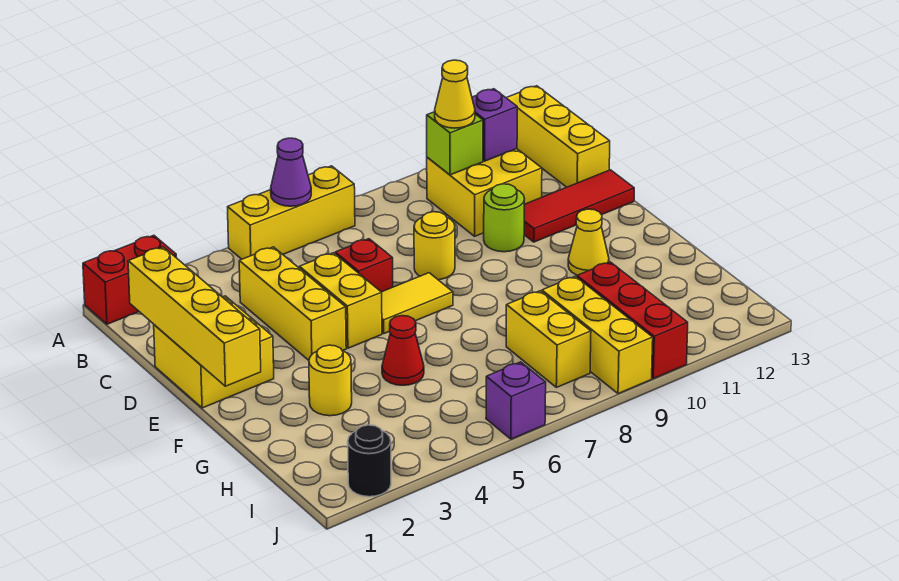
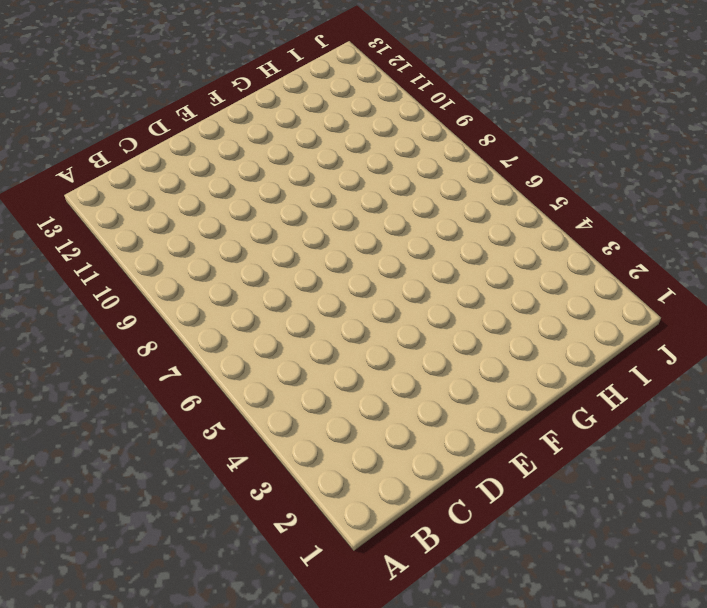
none -> red 1x2 brick [83,235,176,324]
none -> yellow 1x3 brick [228,166,355,259]
none -> yellow 1x3 brick [507,86,610,187]

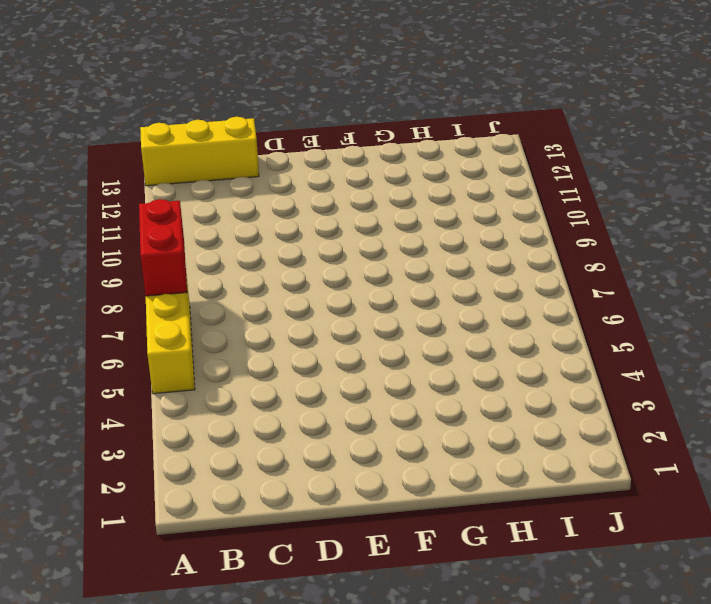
red 1x2 brick [139,199,187,296] -> red 1x2 brick moved to [83,235,176,324]
none -> yellow 2x2 brick [427,149,542,236]
none -> yellow 1x3 brick [239,247,346,360]
none -> yellow 2x2 brick [154,296,274,408]

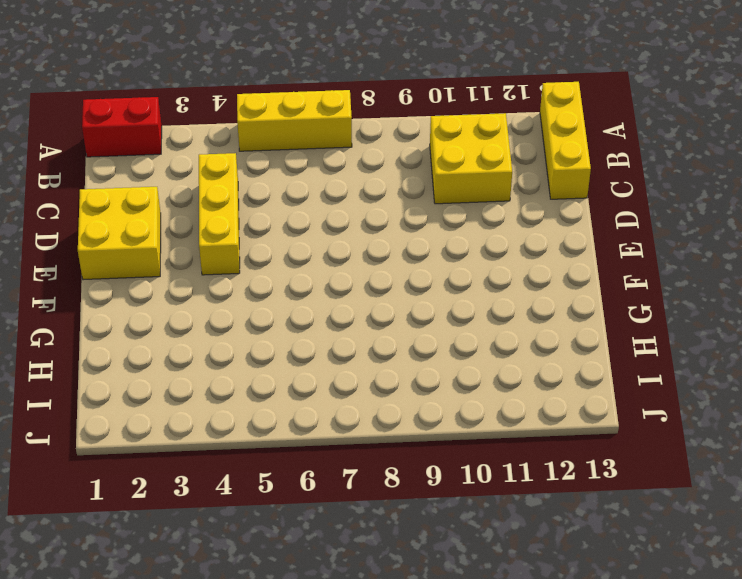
none -> yellow 1x2 brick [299,253,382,348]
none -> red 1x1 brick [335,239,393,292]
none -> yellow 1x1 round brick [414,212,455,280]

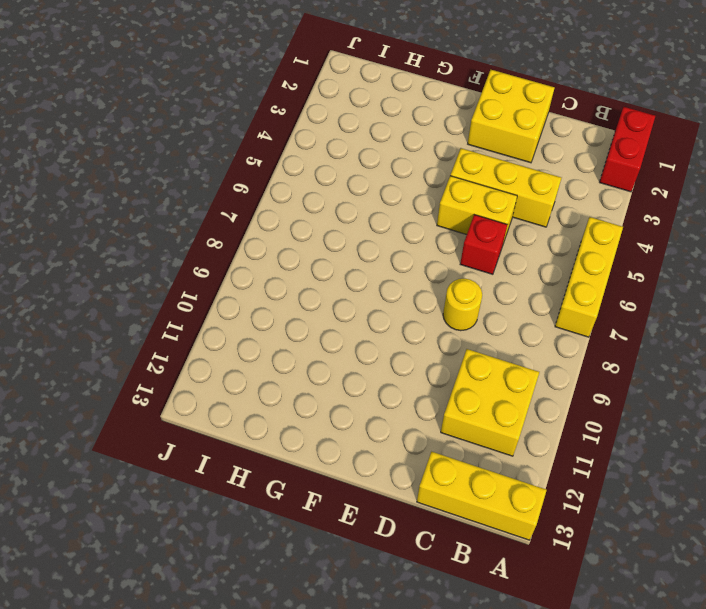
none -> lime 1x1 round brick [484,184,524,252]
none -> red 1x3 tile [524,170,634,242]
none -> yellow 1x2 tile [382,273,453,333]

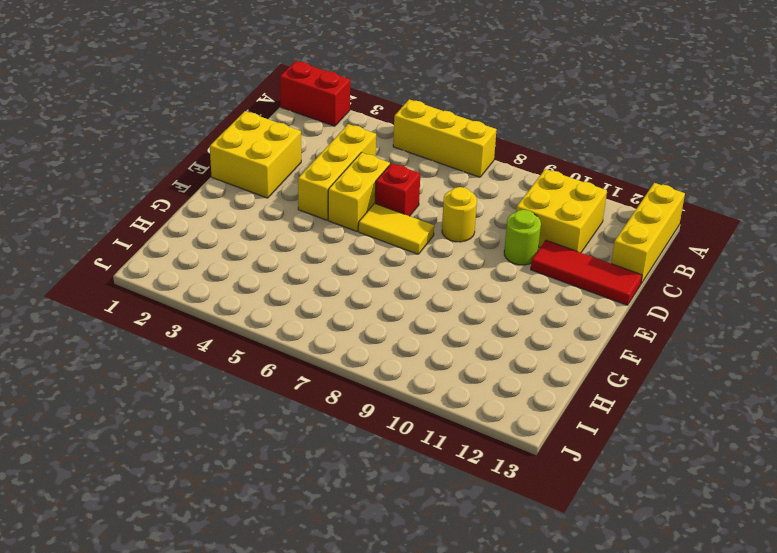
none -> yellow 1x1 cone [568,209,609,275]
none -> yellow 1x1 round brick [309,345,352,416]
none -> red 1x1 cone [382,316,424,385]

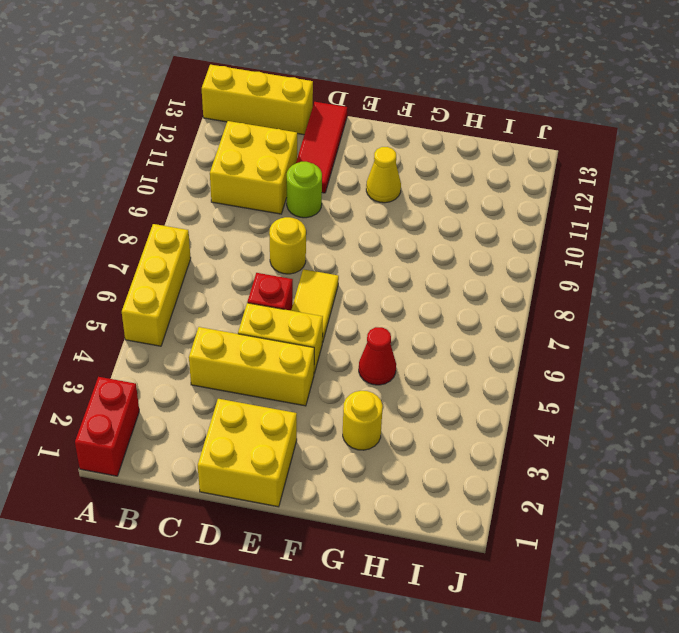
none -> yellow 1x2 brick [506,291,591,387]
none -> yellow 1x3 brick [542,276,653,394]
none -> red 1x3 brick [577,262,688,379]

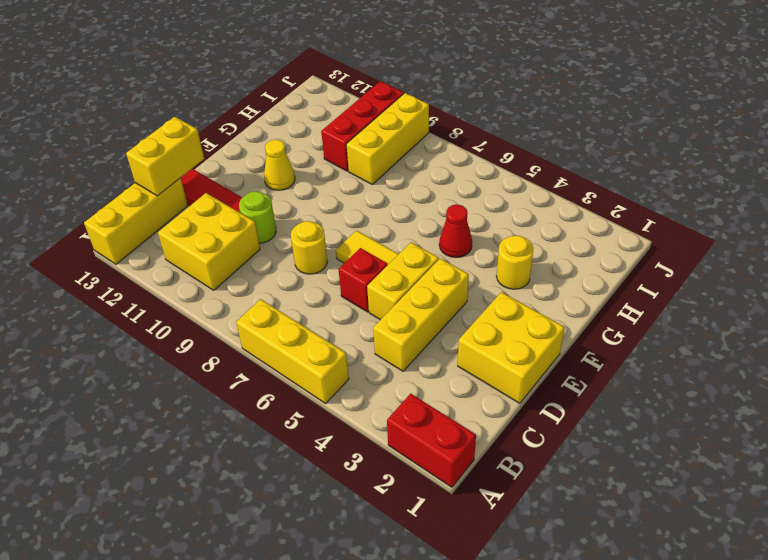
yellow 1x2 brick [126,117,204,196] -> yellow 1x2 brick moved to [506,291,591,387]
none -> black 1x1 round brick [348,425,391,497]
none -> purple 1x1 brick [486,362,546,439]
none -> purple 1x1 cone [271,138,311,206]

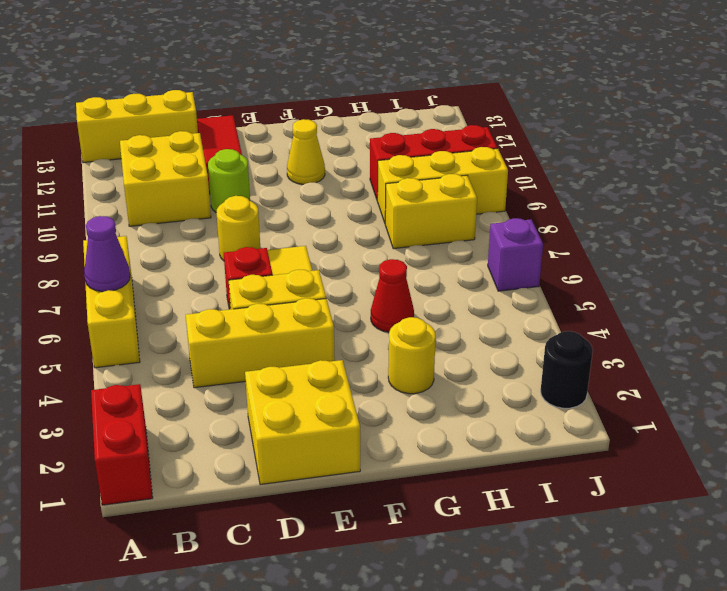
none -> lime 1x1 brick [427,112,483,175]
none -> purple 1x1 brick [472,89,517,161]
none -> yellow 1x4 brick [128,247,261,386]

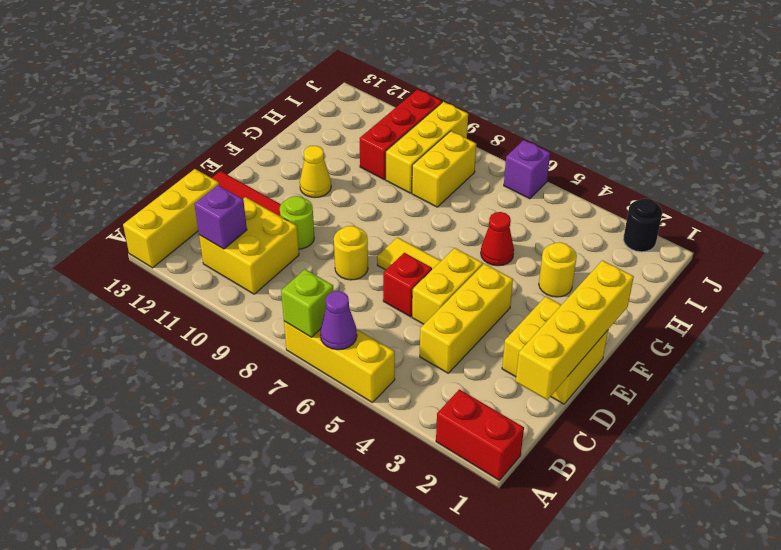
lime 1x1 brick [281,269,333,337] -> lime 1x1 brick moved to [427,112,483,175]
none -> yellow 1x1 cone [435,60,475,128]

